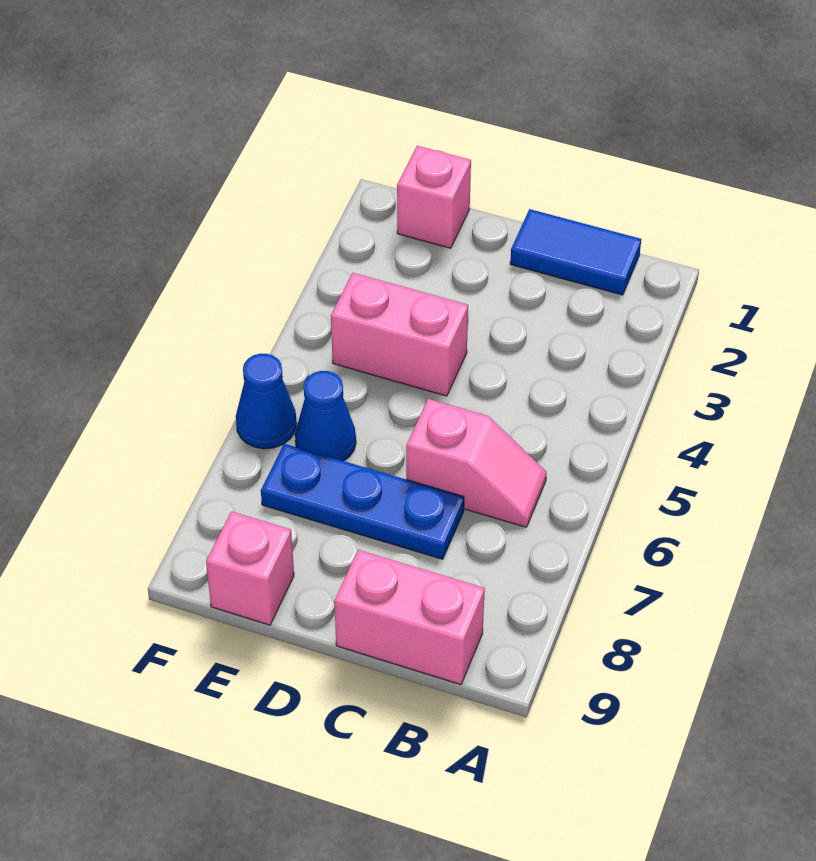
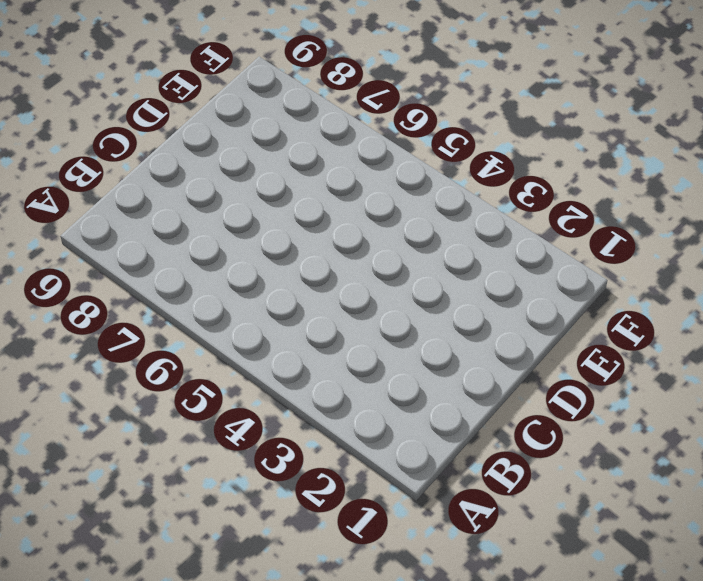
none -> blue 1x2 tile [510,209,641,295]
none -> pink 1x2 slope [406,399,547,527]

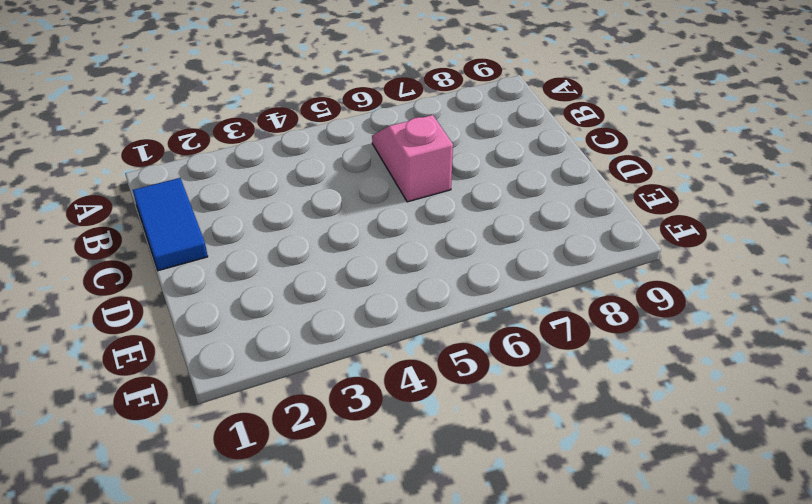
none -> pink 1x2 brick [334,550,485,685]
none -> blue 1x3 plate [261,444,464,559]

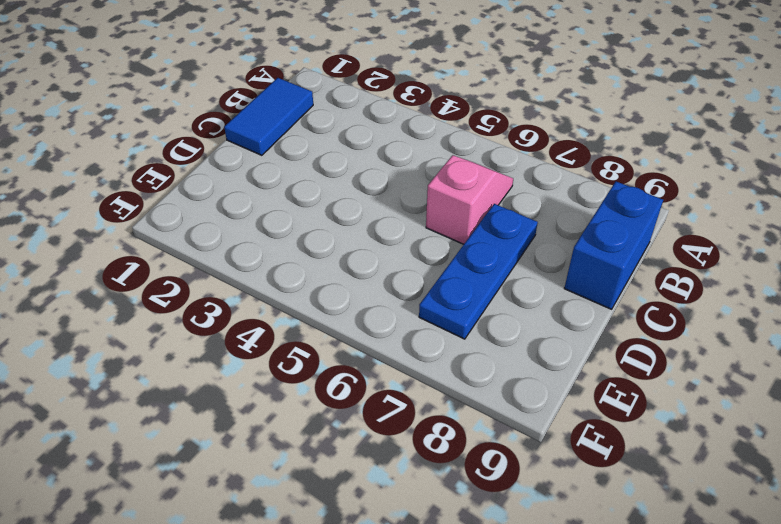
blue 1x2 brick [564,181,663,309] -> pink 1x2 brick [334,550,485,685]
none -> pink 1x2 brick [331,273,468,396]
none -> pink 1x1 brick [397,146,471,248]

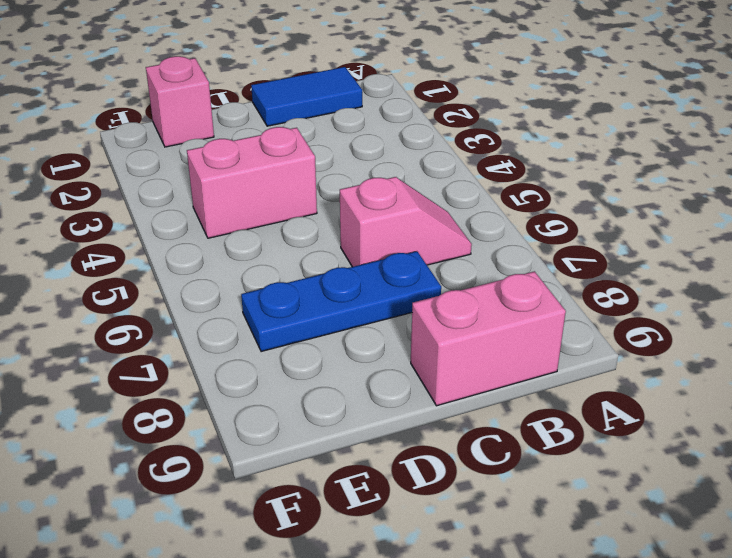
none -> blue 1x1 cone [295,371,356,461]
none -> pink 1x1 brick [206,512,294,625]

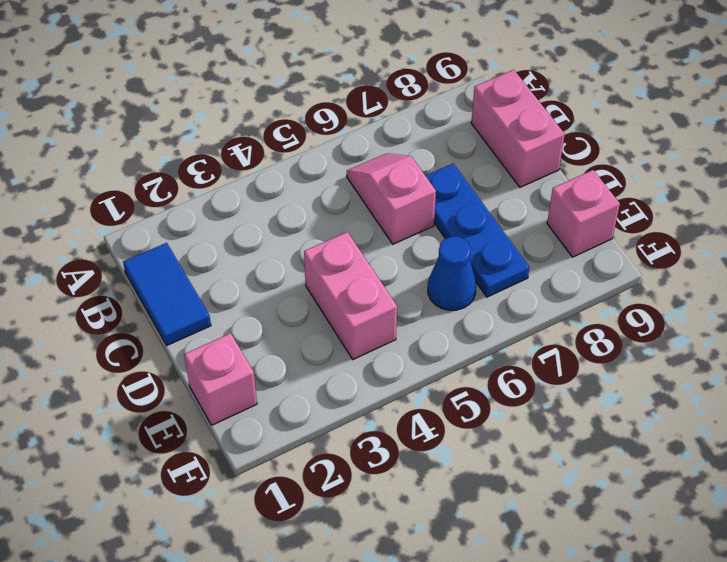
none -> blue 1x1 cone [236,354,297,449]

